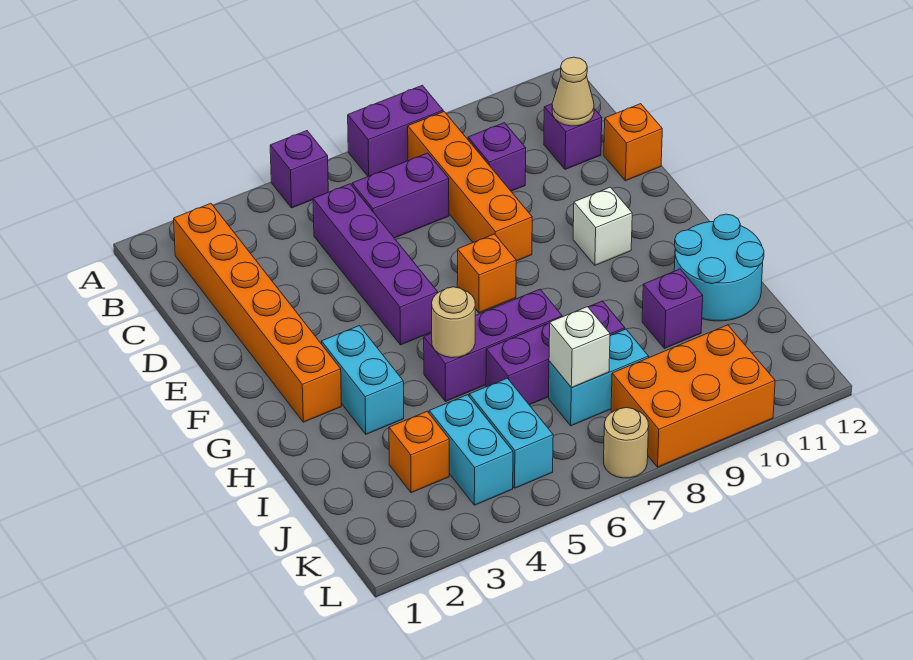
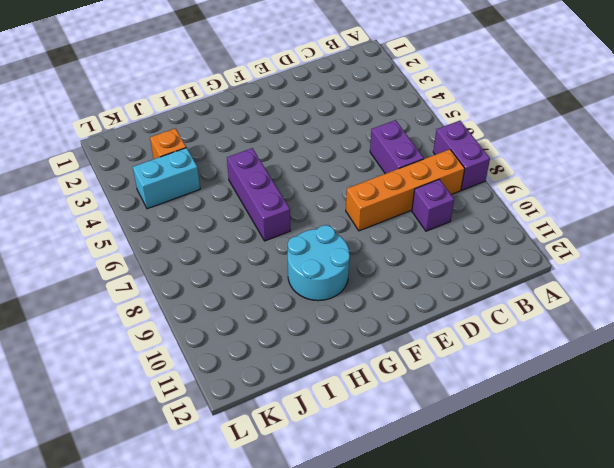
cyan 2x2 round brick [287,225,350,301] -> cyan 2x2 round brick moved to [674,214,764,321]
none -> purple 1x1 brick [270,131,328,208]
none -> orange 1x6 brick [174,203,341,422]
none -> purple 1x4 brick [313,184,438,345]

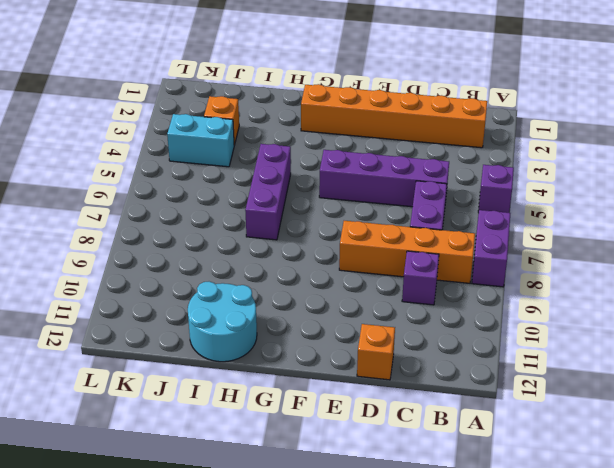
none -> purple 1x1 brick [544,104,602,169]
none -> orange 1x1 brick [457,234,516,313]
none -> white 1x1 brick [573,187,632,265]

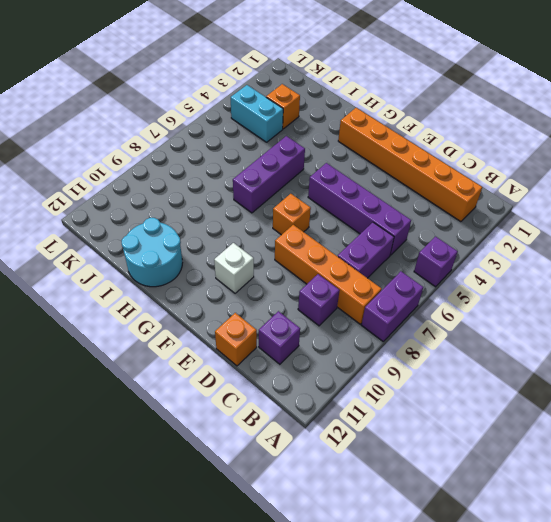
none -> cyan 1x2 brick [321,326,404,434]
none -> purple 1x3 brick [486,301,625,405]
none -> purple 1x1 brick [642,269,703,348]

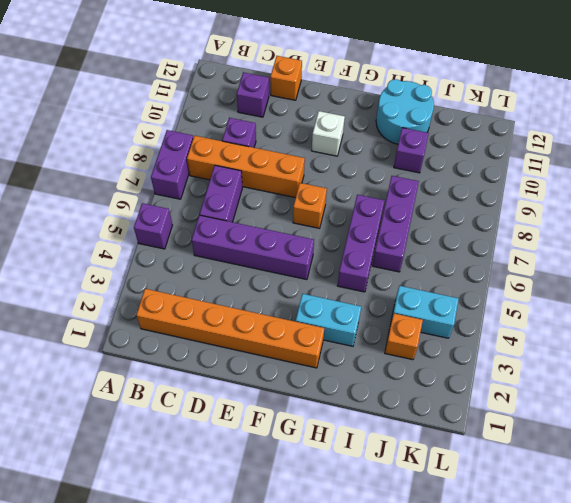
none -> cyan 1x2 brick [469,378,553,488]
none -> cyan 1x2 brick [549,329,649,426]
none -> orange 2x3 brick [611,325,775,467]

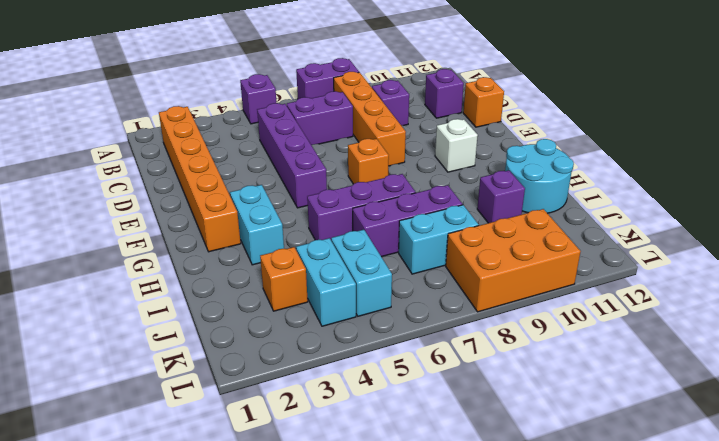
none -> tan 1x1 round brick [604,408,649,478]
none -> tan 1x1 cone [552,57,594,126]
none -> tan 1x1 round brick [432,287,475,358]

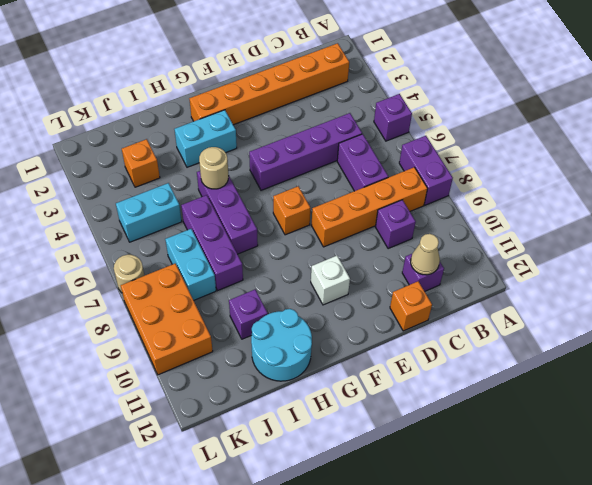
none -> cyan 1x2 brick [429,395,513,505]
none -> white 1x1 brick [549,307,610,388]

